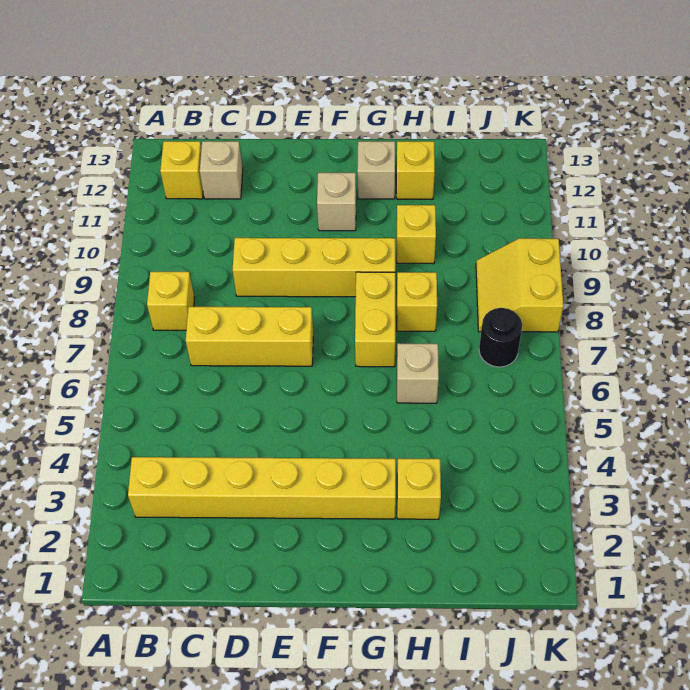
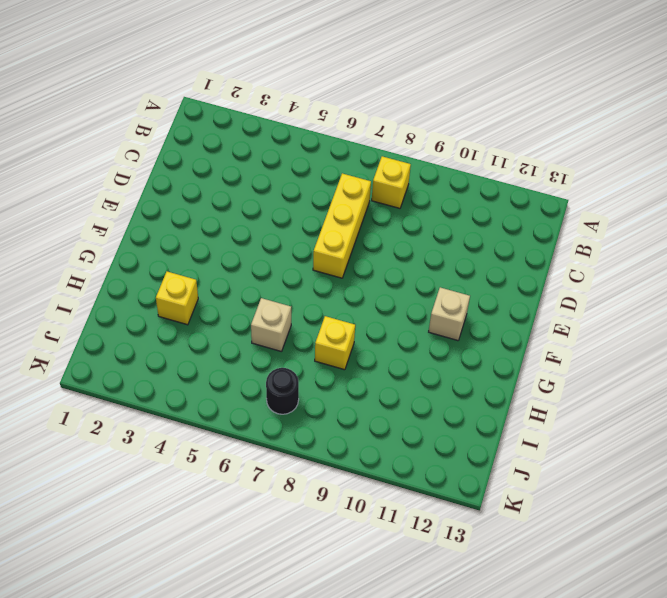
none -> yellow 1x6 brick [128,457,396,519]
none -> yellow 1x1 brick [160,141,203,199]
none -> tan 1x1 brick [200,141,243,199]

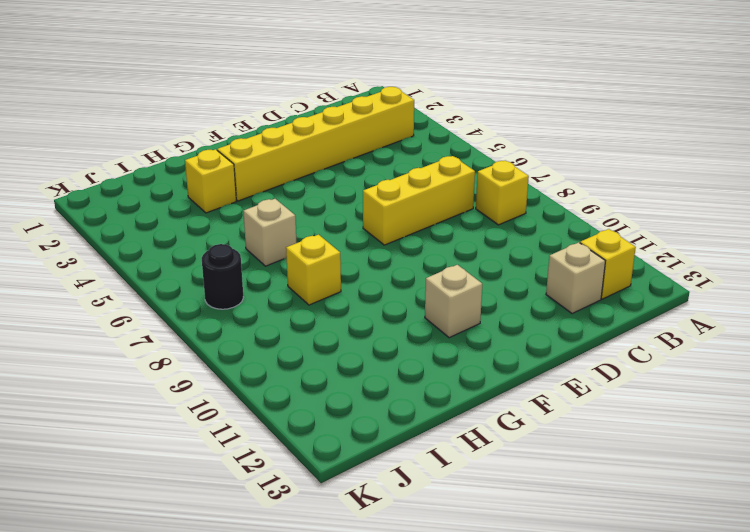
none -> yellow 1x4 brick [233,238,395,297]
none -> yellow 1x2 brick [355,272,395,367]
none -> tan 1x1 brick [357,141,395,199]

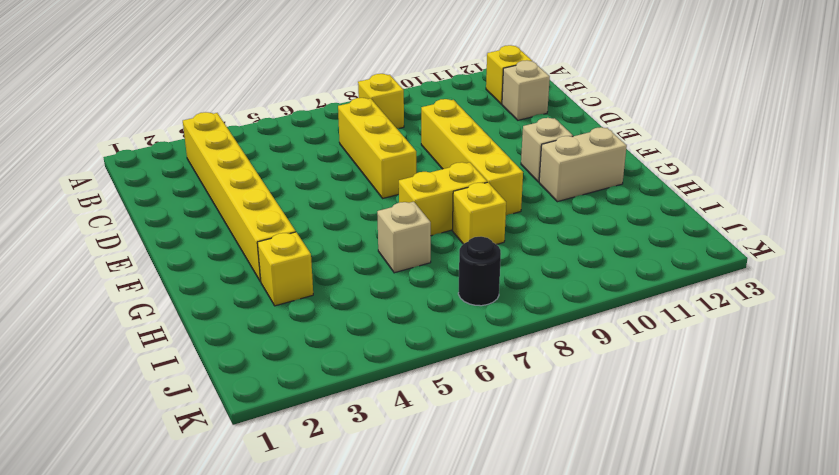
tan 1x2 brick [539,127,627,202] -> tan 1x1 brick [357,141,395,199]
none -> yellow 1x1 brick [397,205,436,264]
none -> yellow 1x1 brick [396,141,435,199]
none -> yellow 2x2 slope [476,238,563,332]

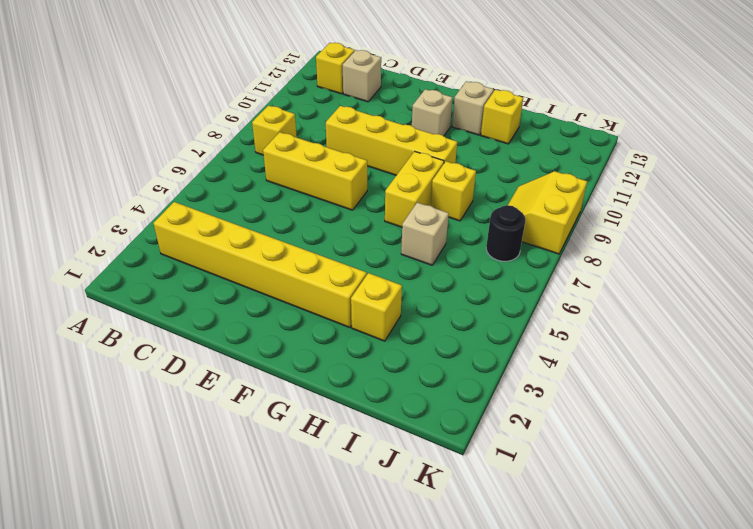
none -> yellow 1x1 brick [397,205,436,264]

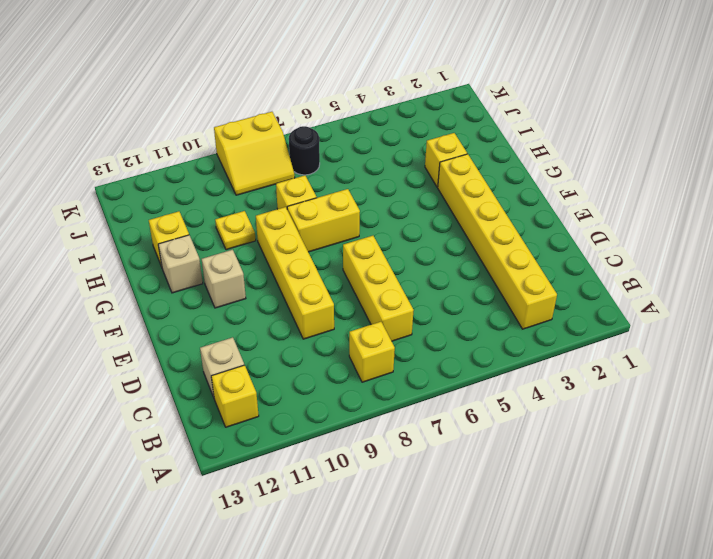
yellow 1x1 plate [215,211,256,250] -> yellow 1x1 brick [397,205,436,264]
none -> tan 1x1 brick [397,343,439,403]

